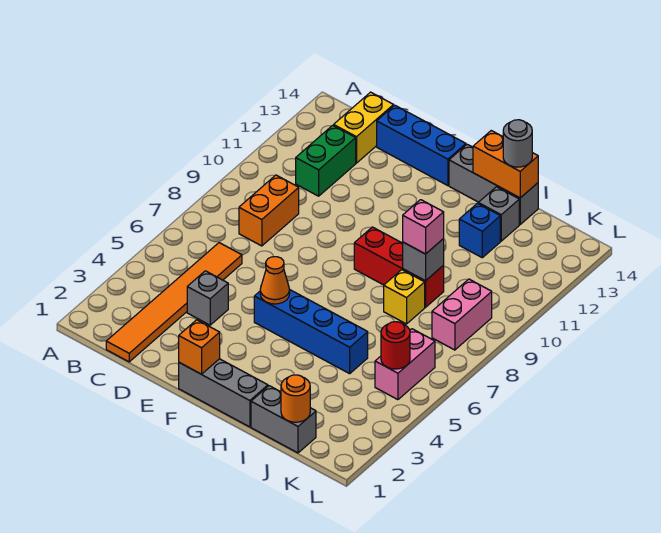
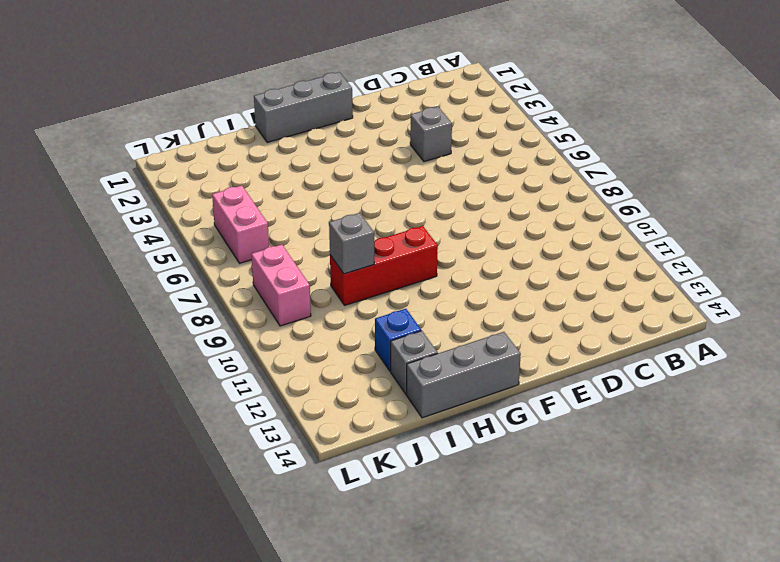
none -> orange 1x6 tile [106,243,242,362]
none -> orange 1x2 brick [239,175,299,246]
none -> green 1x2 brick [296,125,356,196]

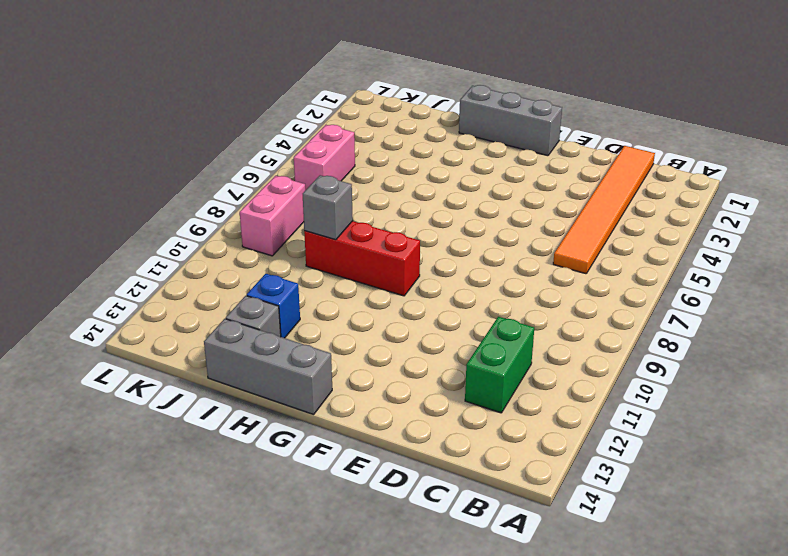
none -> orange 1x2 brick [239,175,299,246]
none -> yellow 1x2 brick [334,92,394,163]
none -> grey 1x1 brick [187,271,228,325]

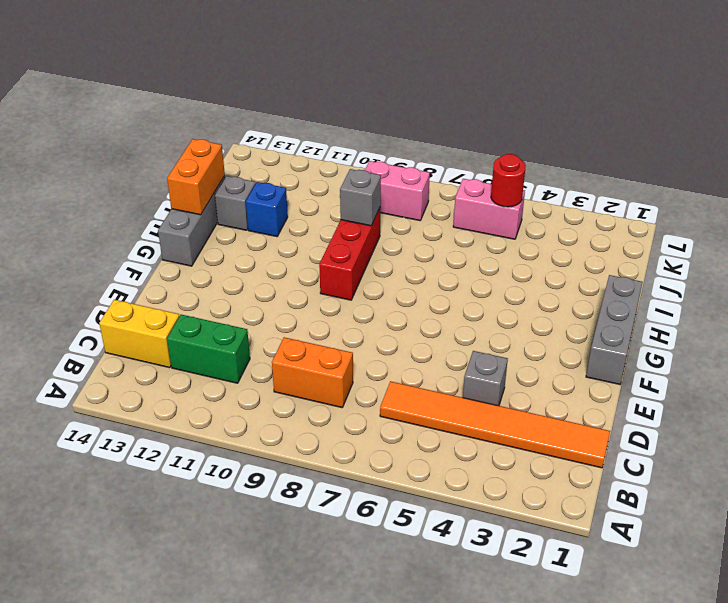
none -> blue 1x3 brick [377,105,466,186]
none -> blue 1x4 brick [254,289,368,374]
none -> grey 1x2 brick [251,386,316,453]

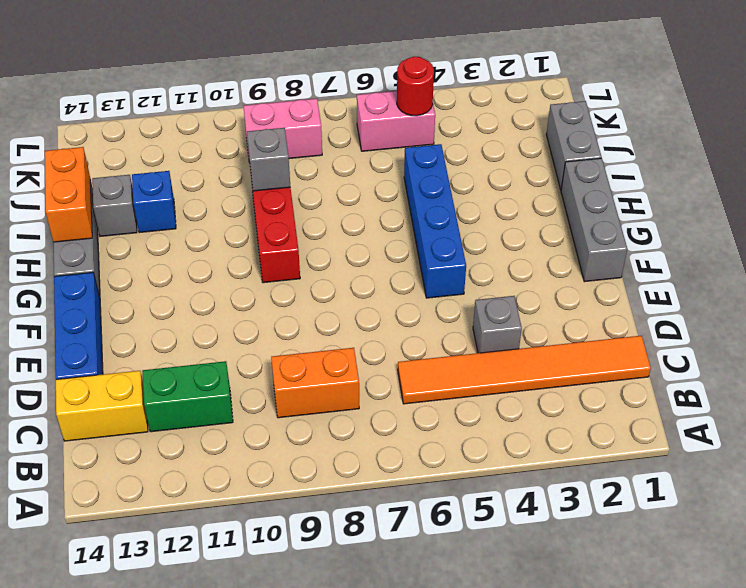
none -> yellow 1x1 brick [384,270,425,324]
none -> orange 1x1 brick [179,320,220,374]
none -> orange 1x1 cone [260,257,290,304]

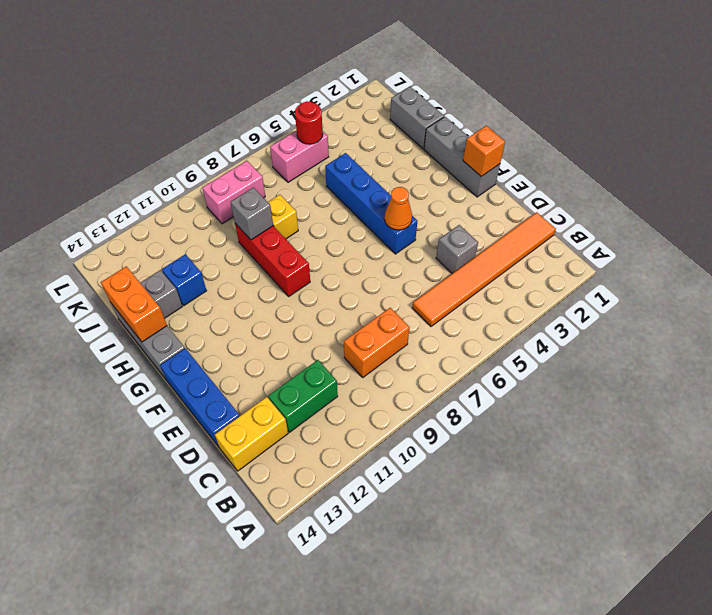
none -> orange 1x1 round brick [281,375,310,422]
none -> pink 1x1 brick [403,200,444,254]
none -> grey 1x1 round brick [503,120,532,167]

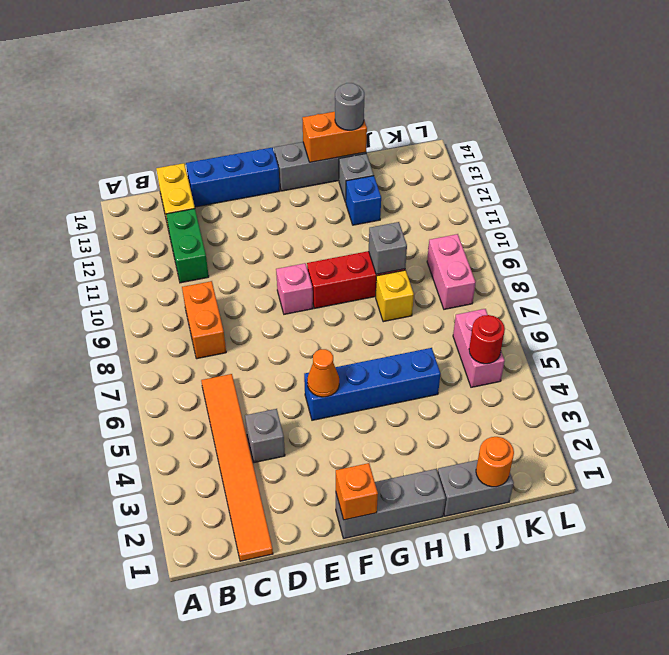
pink 1x1 brick [276,263,313,314] -> pink 1x1 brick moved to [403,200,444,254]

